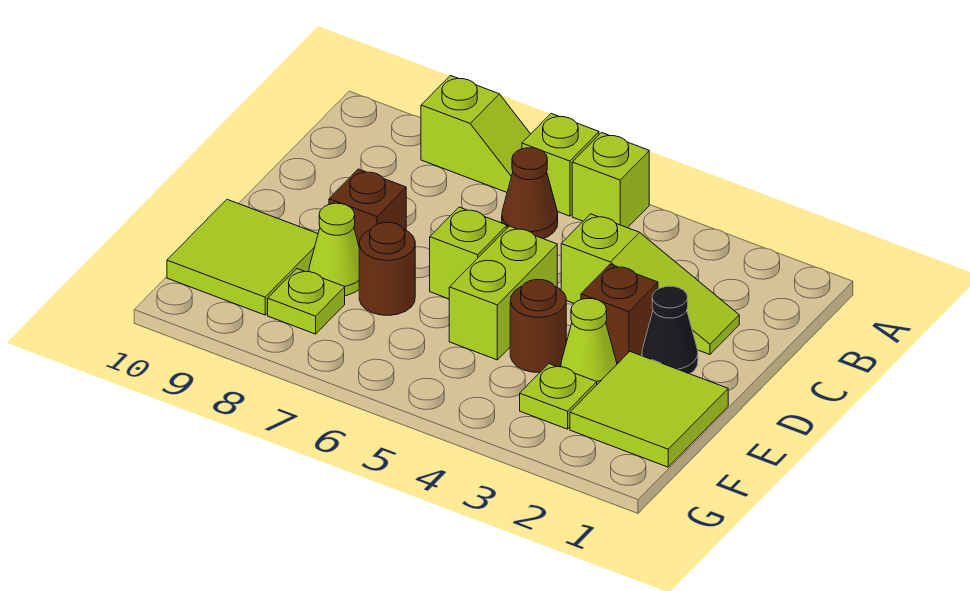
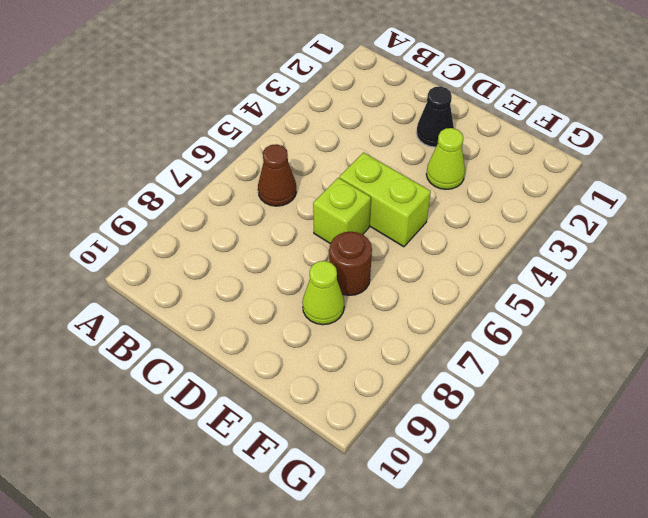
none -> lime 1x1 brick [572,133,649,228]
none -> lime 1x1 brick [522,114,599,216]
none -> lime 1x2 slope [421,76,530,192]

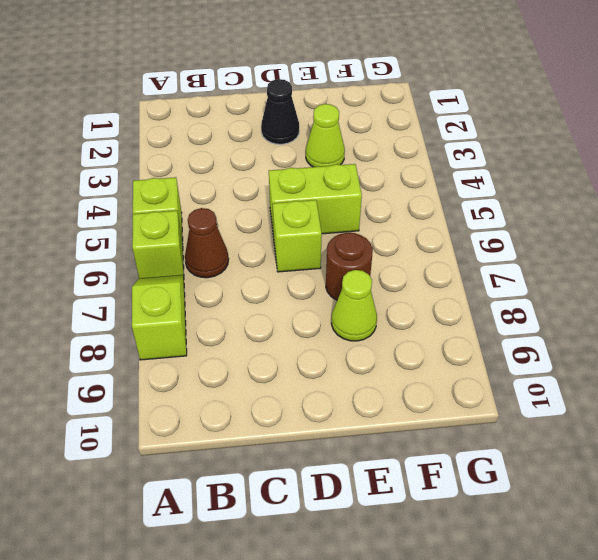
none -> lime 1x3 slope [561,214,739,355]
none -> brown 1x1 brick [581,264,658,363]
none -> brown 1x1 brick [329,169,406,245]

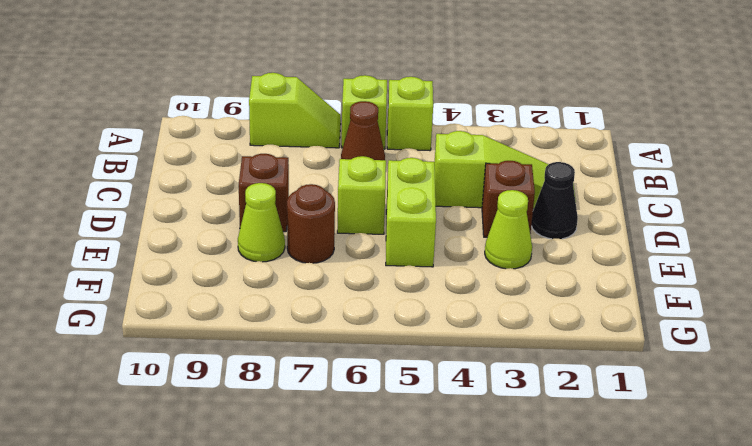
none -> lime 2x2 tile [570,352,728,467]
none -> brown 1x1 round brick [510,280,566,372]
none -> lime 2x2 tile [167,199,318,315]

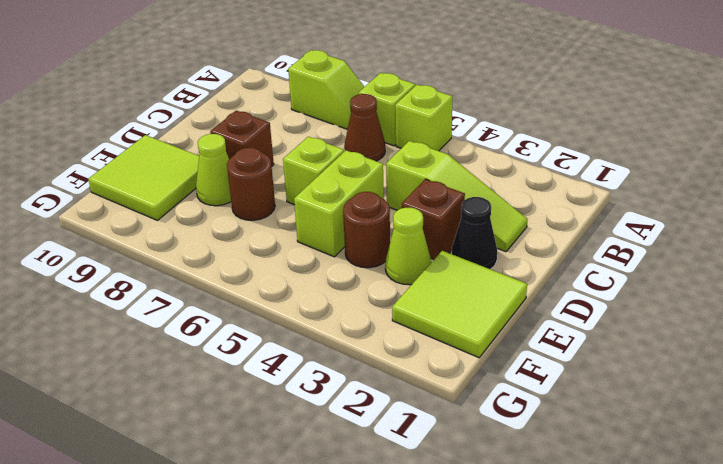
none -> lime 1x1 plate [520,364,597,429]
none -> lime 1x1 plate [268,269,345,334]

